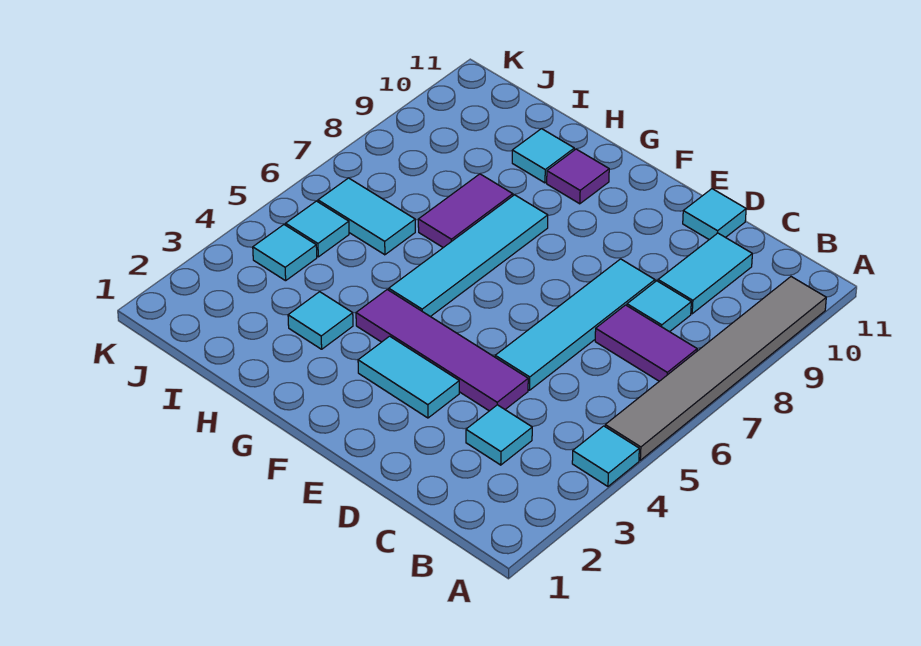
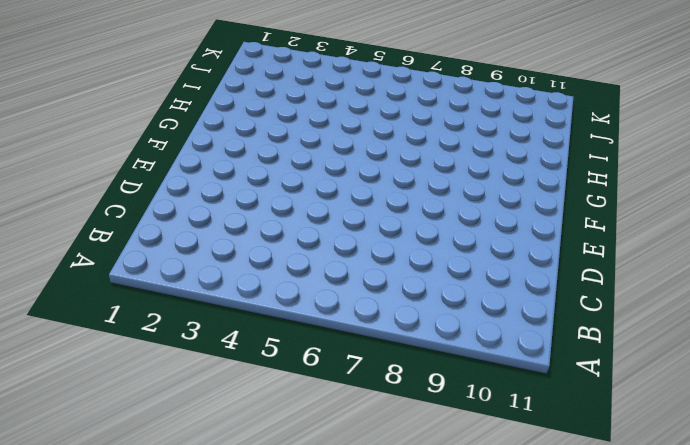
none -> cyan 1x1 tile [572,426,639,486]
none -> grey 1x6 tile [605,277,826,460]
none -> purple 1x2 tile [595,305,697,381]

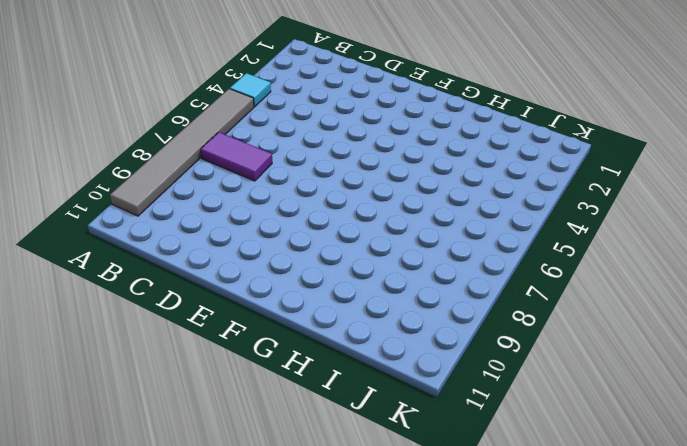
none -> cyan 1x1 tile [466,405,532,465]
none -> cyan 1x1 tile [627,281,691,332]
none -> cyan 1x2 tile [658,233,752,314]

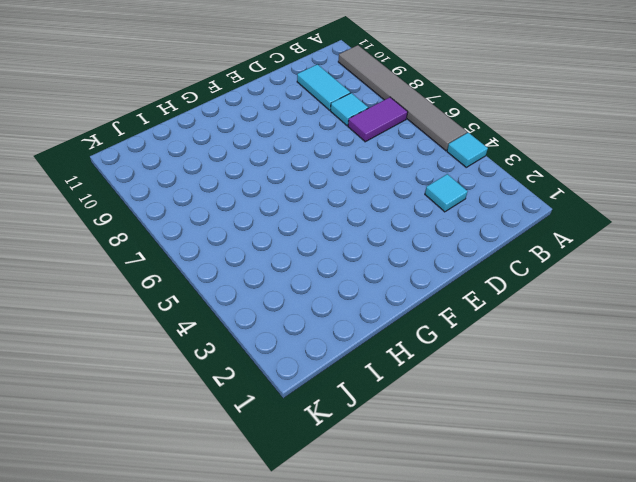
none -> purple 1x4 tile [356,290,528,411]
none -> cyan 1x4 tile [495,259,655,390]
none -> cyan 1x1 tile [683,189,746,240]

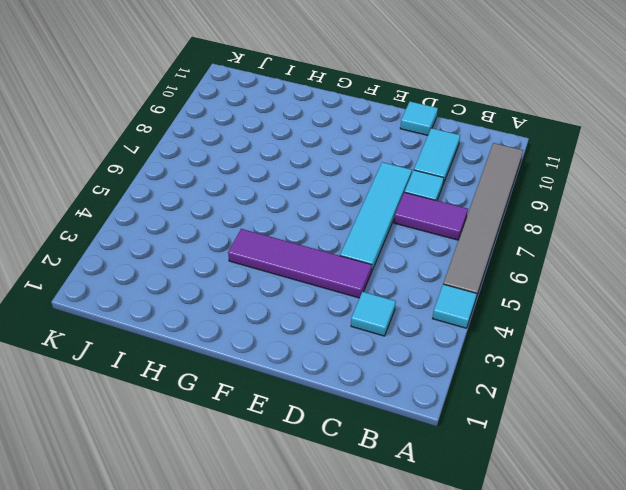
none -> cyan 1x2 tile [358,336,459,418]
none -> cyan 1x4 tile [389,195,548,317]
none -> purple 1x1 tile [547,149,609,204]

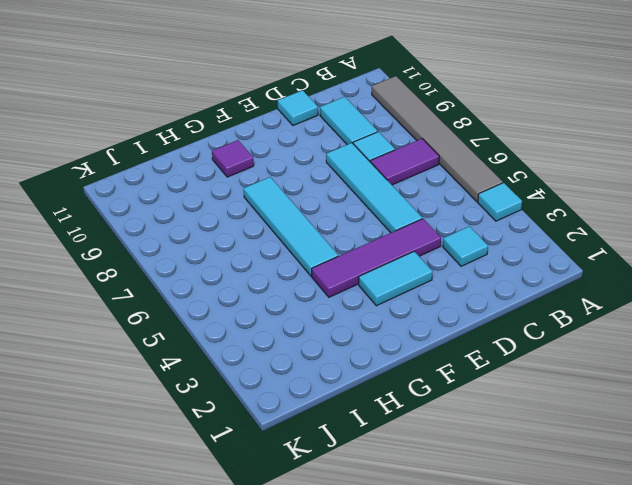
none -> cyan 1x1 tile [288,292,353,349]
none -> purple 1x2 tile [418,174,513,248]
none -> cyan 1x1 tile [512,129,574,183]

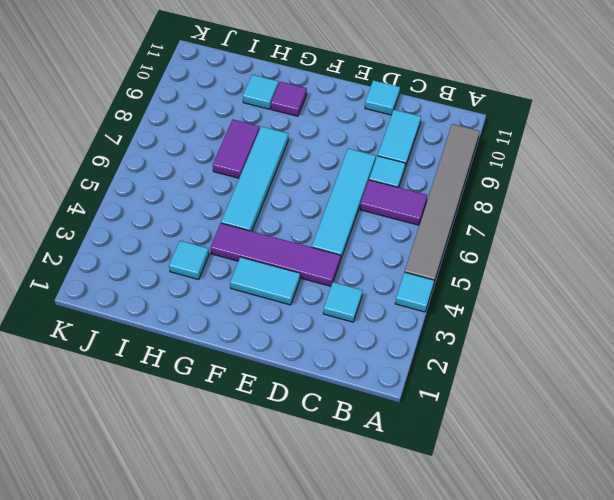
none -> cyan 1x2 tile [318,178,415,255]
none -> cyan 1x1 tile [253,225,317,281]
none -> cyan 1x1 tile [286,201,349,257]

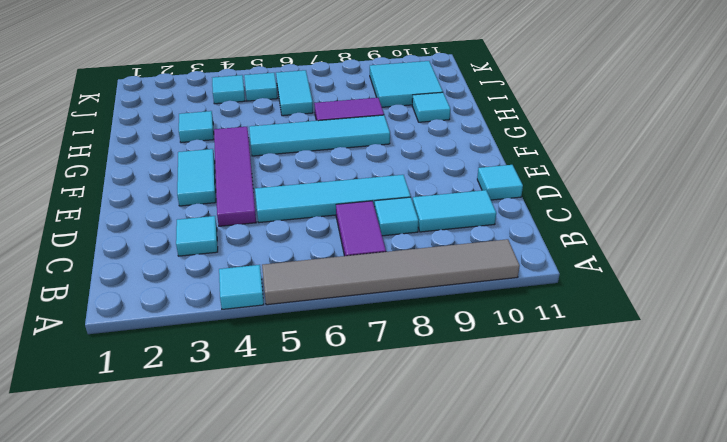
cyan 2x2 tile [370,61,443,107] -> none
none -> purple 1x1 tile [547,149,609,204]

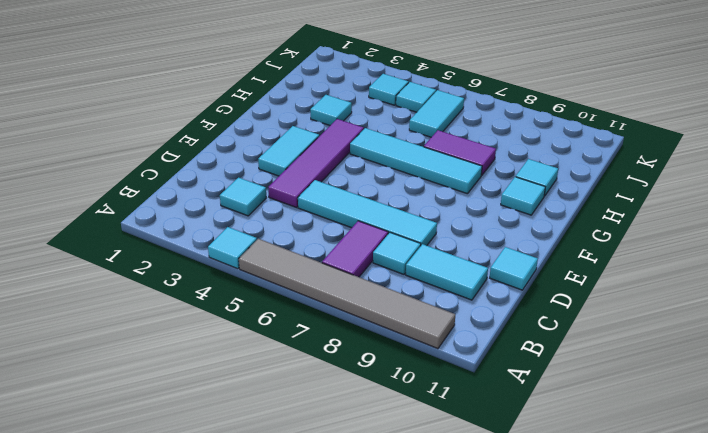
cyan 1x1 tile [501,177,545,215] -> purple 1x1 tile [547,149,609,204]

